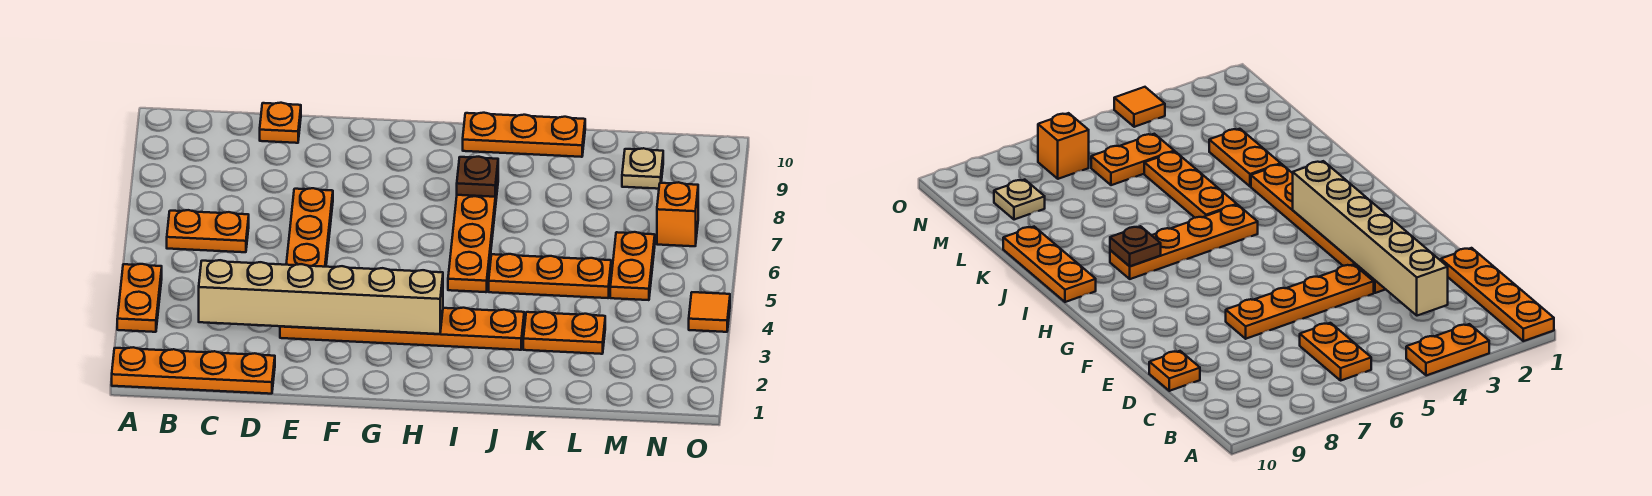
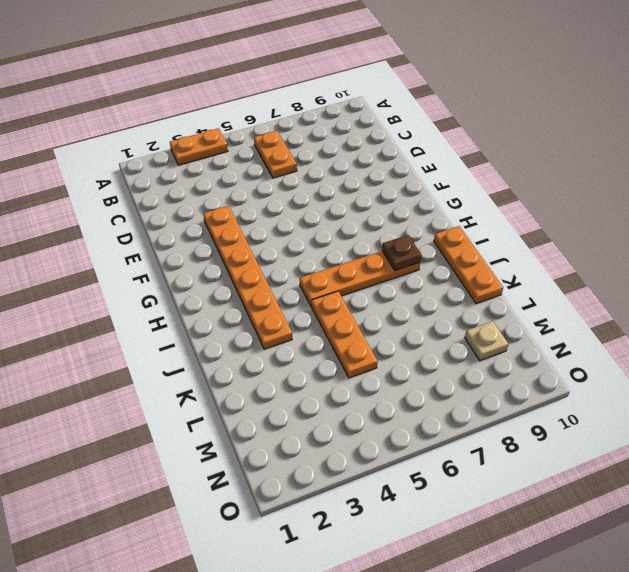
none -> orange 1x4 plate [112,347,275,394]
none -> orange 1x1 plate [260,103,301,143]
none -> orange 1x4 plate [286,188,333,267]

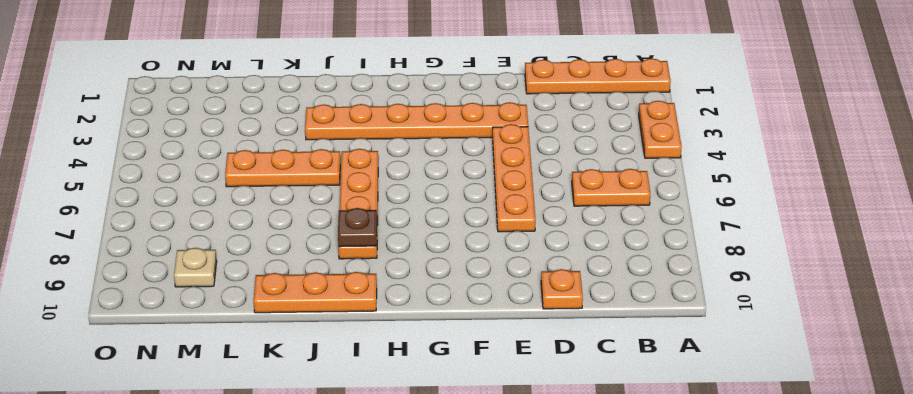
none -> orange 1x2 plate [523,312,605,354]
none -> orange 1x2 plate [610,232,655,300]
none -> orange 1x1 brick [657,182,698,246]

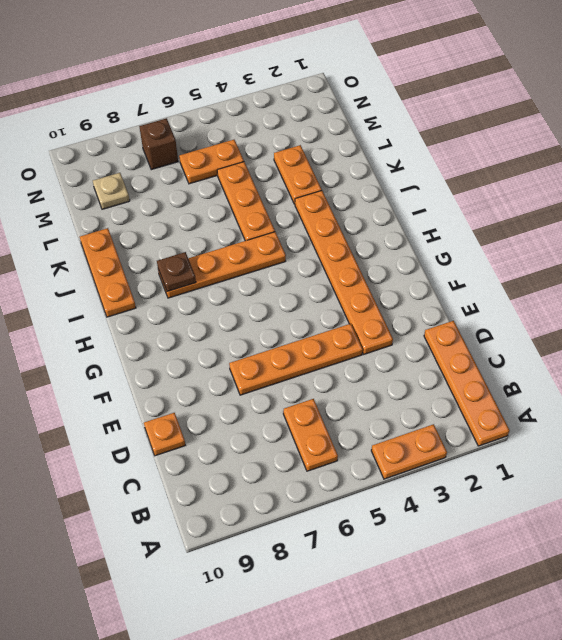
brown 1x1 brick [139,118,178,170] -> orange 1x1 brick [657,182,698,246]
none -> orange 1x1 tile [689,292,730,332]
none -> tan 1x6 brick [199,260,443,334]

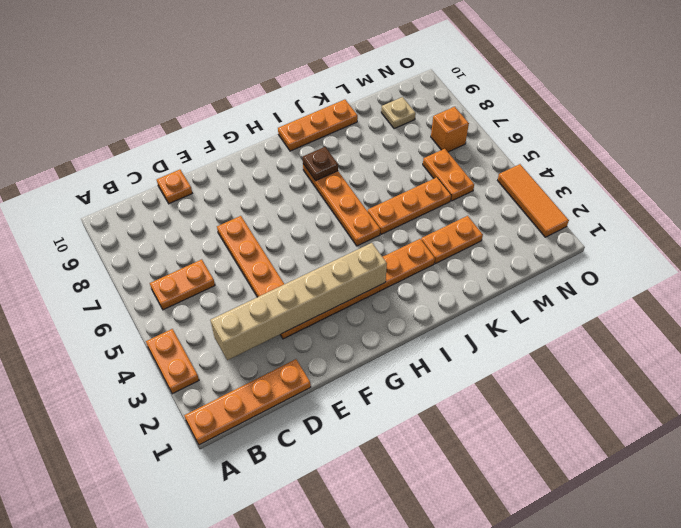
orange 1x3 tile [498,164,569,237] -> orange 1x1 tile [689,292,730,332]

